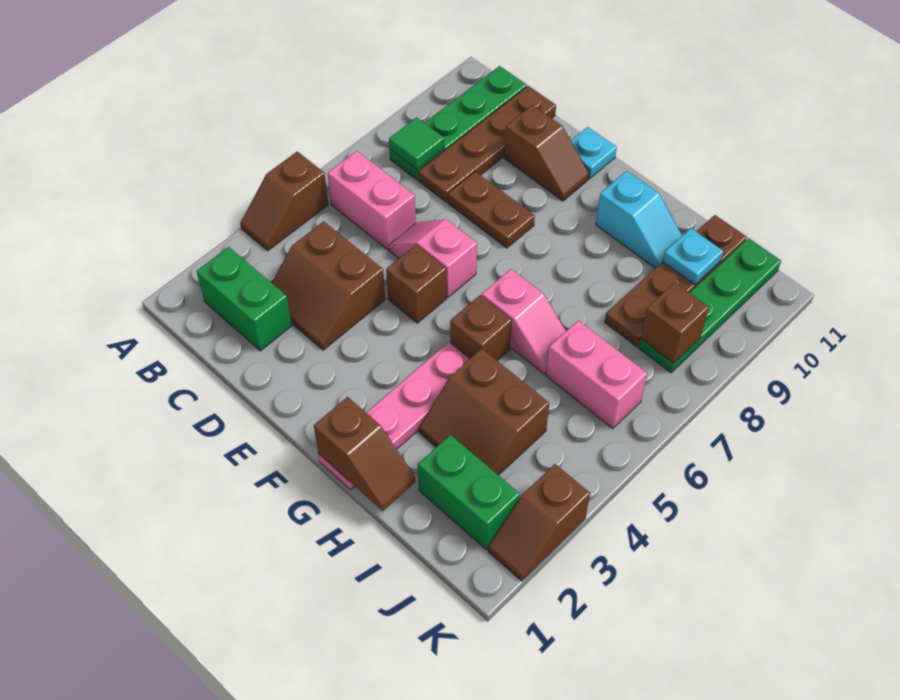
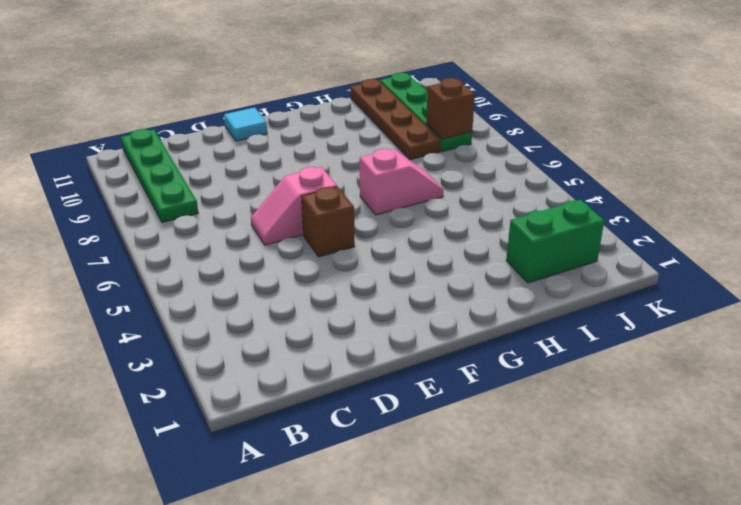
cyan 1x1 tile [224,108,267,141] -> cyan 1x1 plate [571,127,617,178]
none -> brown 1x2 slope [240,151,328,251]
none -> green 1x2 brick [196,247,292,351]
none -> pink 1x2 brick [328,151,416,249]

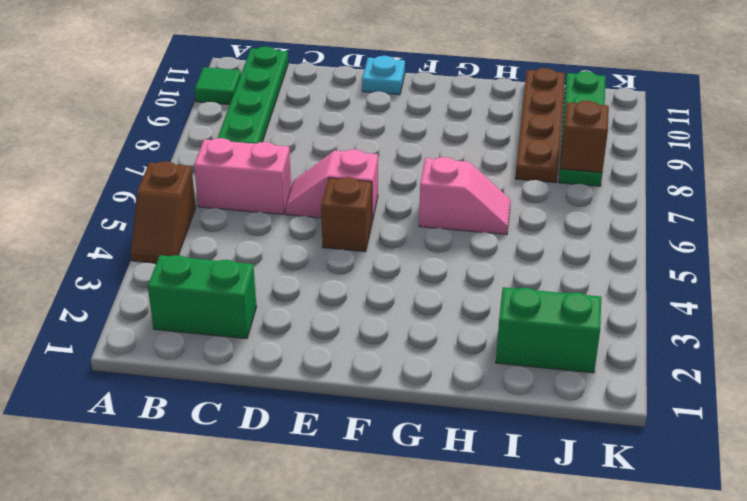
green 1x1 tile [195,67,241,105] -> green 1x1 tile moved to [389,118,444,169]
none -> brown 2x2 slope [272,221,385,350]
none -> brown 1x4 plate [418,86,556,202]
none -> brown 1x2 plate [448,172,535,248]

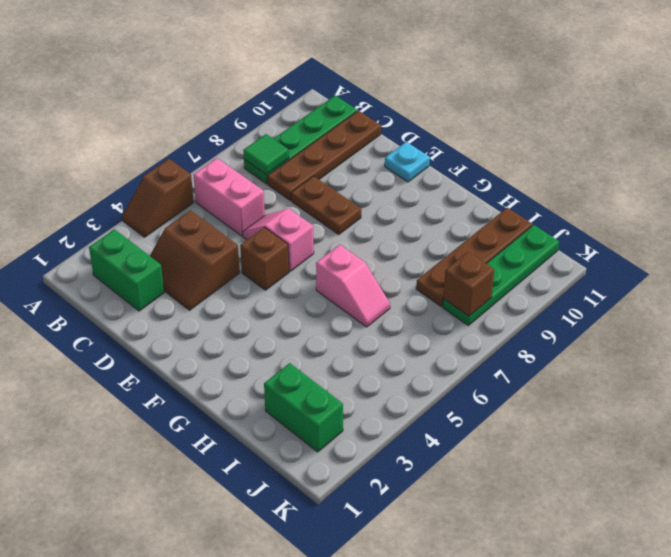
none -> brown 1x2 slope [504,105,589,201]
none -> pink 1x4 plate [319,342,469,490]
none -> brown 1x1 brick [450,295,512,360]

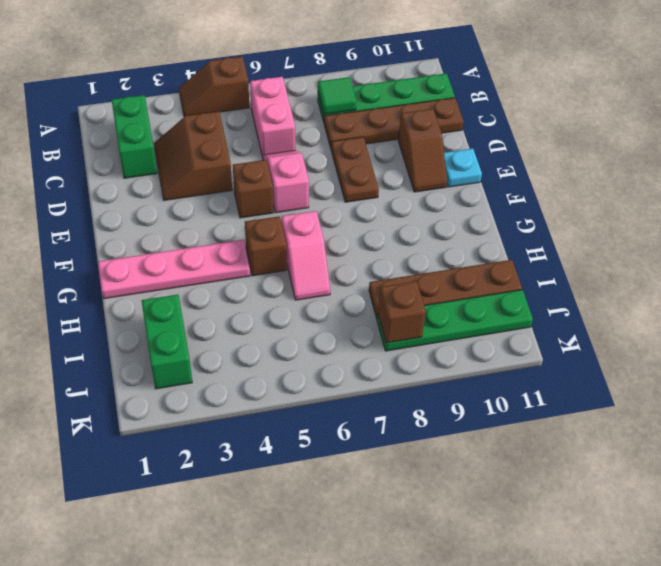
none -> cyan 1x2 slope [596,171,682,268]
none -> brown 2x2 slope [419,349,549,475]
none -> pink 1x2 brick [546,320,647,428]

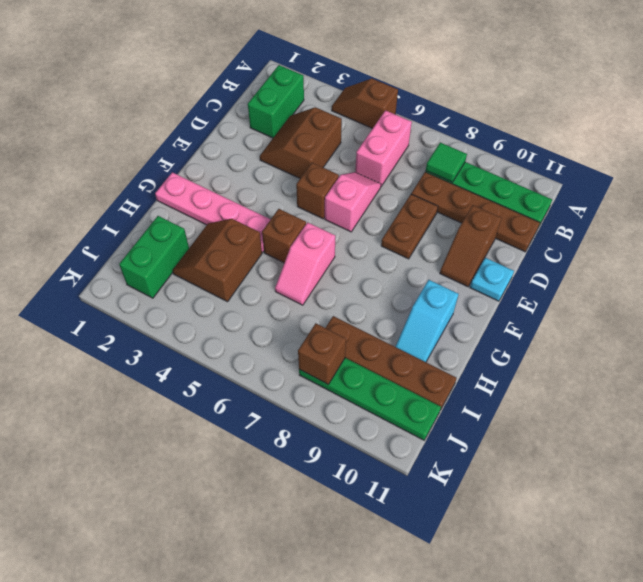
none -> pink 1x2 brick [546,320,647,428]
none -> brown 1x2 slope [488,464,590,581]
none -> brown 1x2 slope [314,397,415,511]

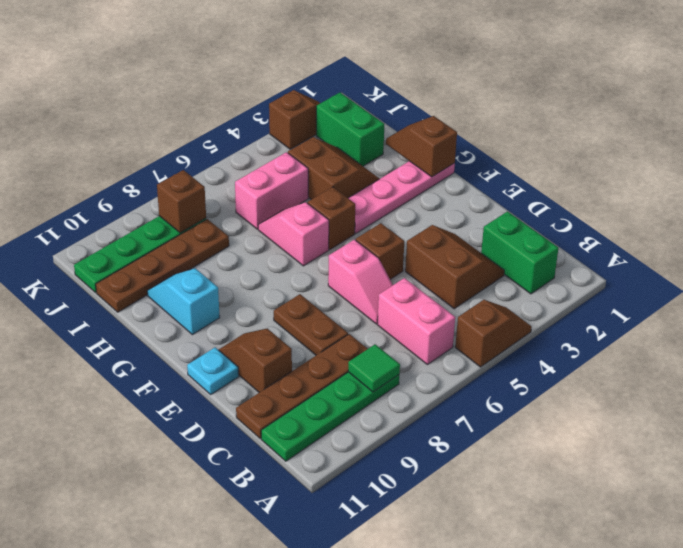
pink 1x2 brick [235,152,308,229] -> pink 1x2 brick turned to [546,320,647,428]
none -> cyan 1x1 plate [663,228,723,285]

